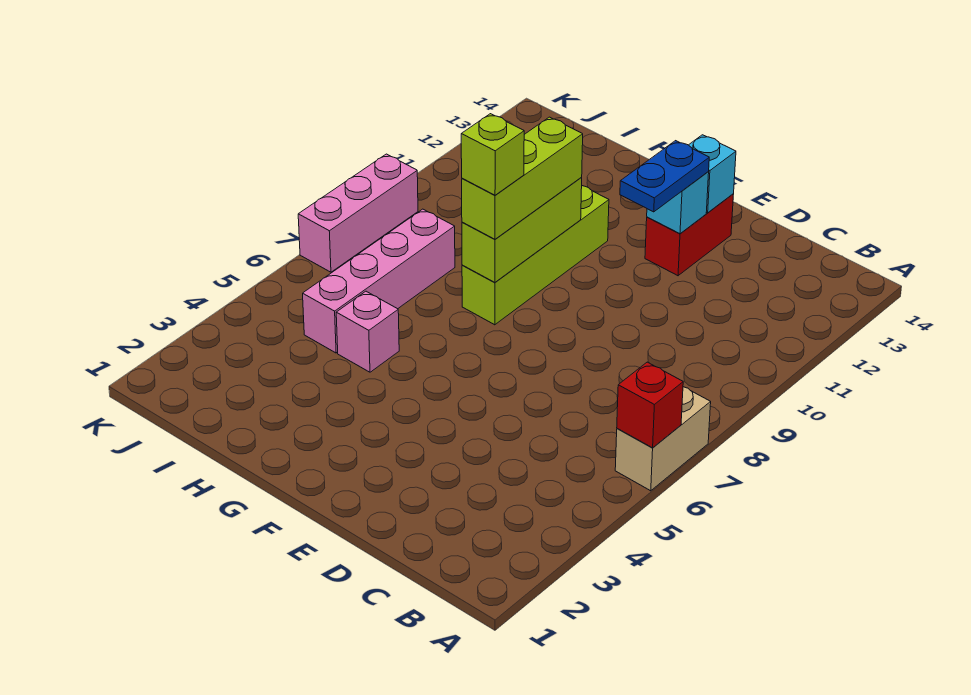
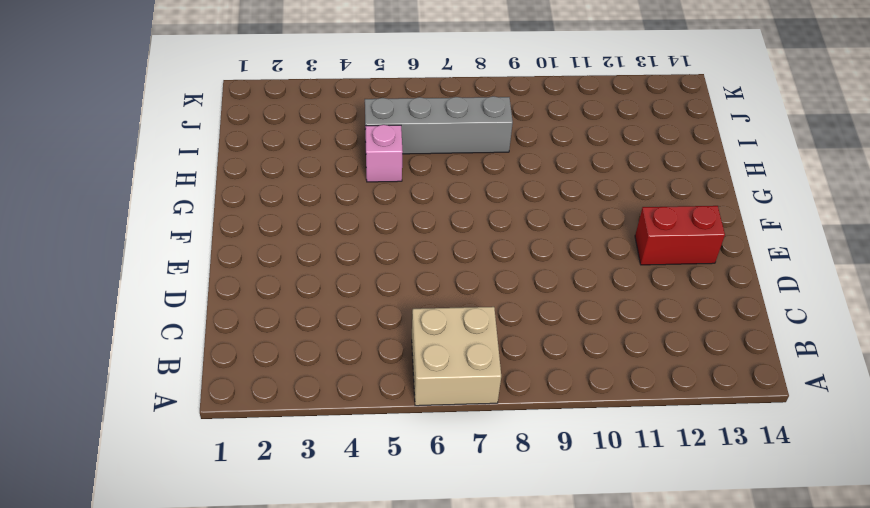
tan 2x2 brick [412,307,501,406] -> tan 1x2 brick [615,387,711,491]
grey 1x4 brick [365,96,513,154] -> pink 1x4 brick [303,209,455,353]
none -> lime 1x4 brick [462,186,609,325]
none -> pink 1x3 brick [298,154,418,272]
none -> red 1x1 brick [617,362,683,448]

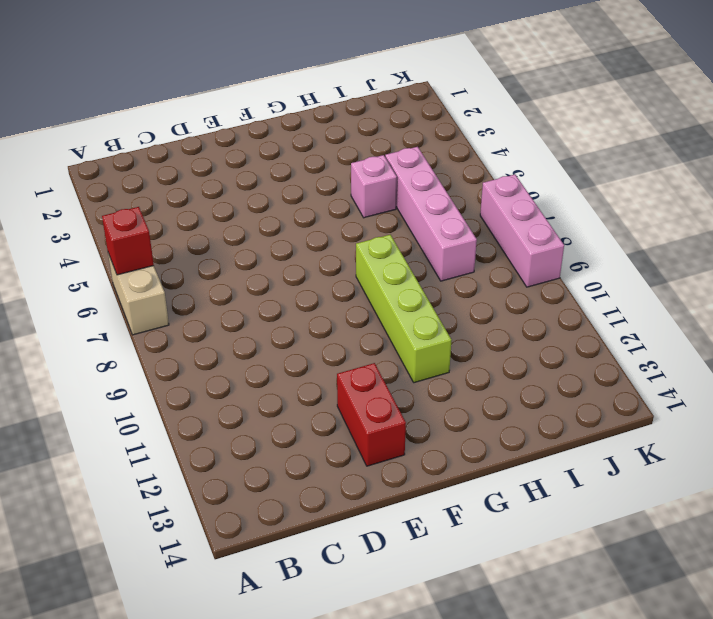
none -> cyan 1x1 brick [647,172,709,234]
none -> cyan 1x1 brick [689,135,736,213]
none -> lime 1x3 brick [462,177,582,282]

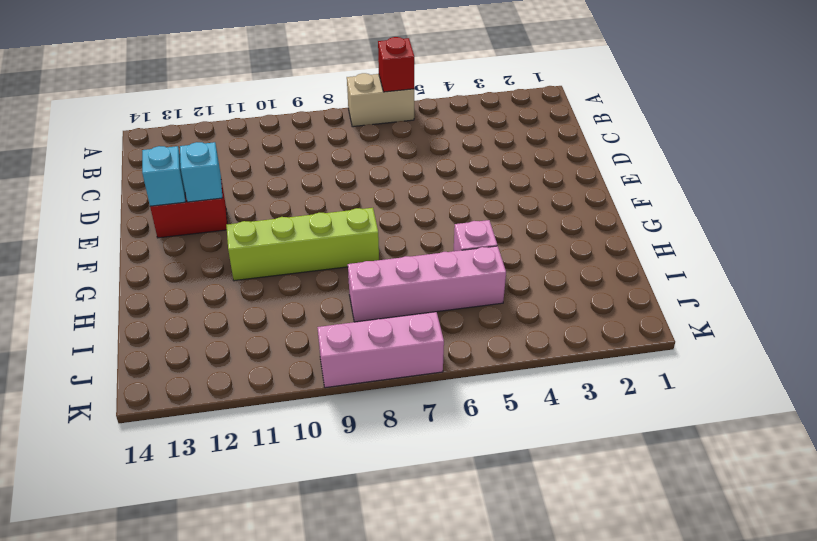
none -> lime 1x3 brick [462,177,582,282]
none -> blue 1x2 plate [620,141,709,212]
none -> lime 1x3 brick [462,117,583,239]

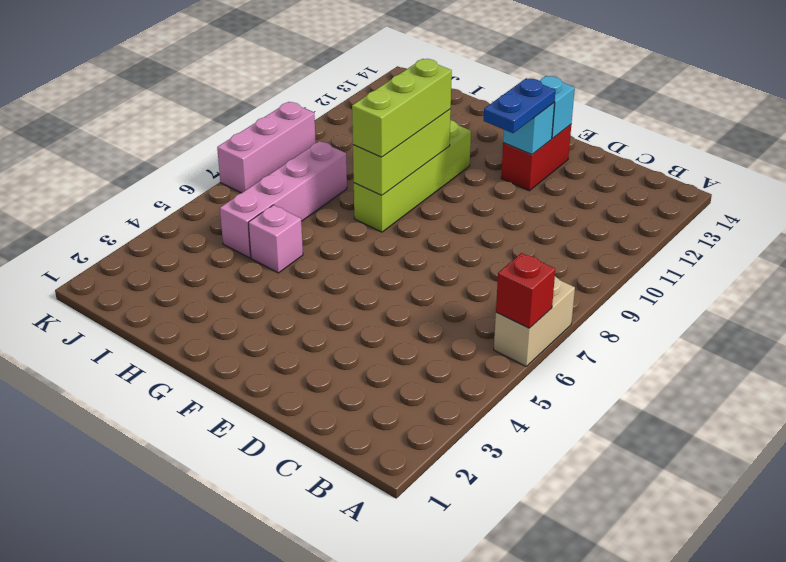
none -> lime 1x1 brick [461,114,524,195]

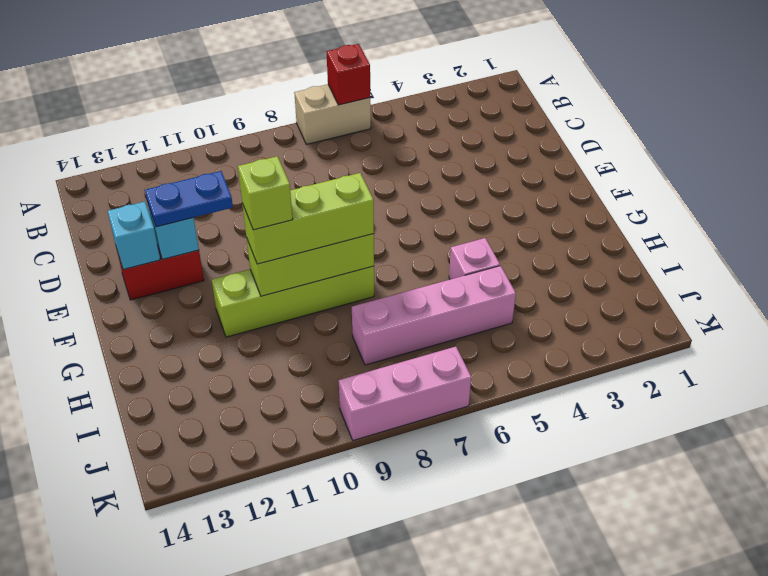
lime 1x1 brick [238,156,293,230] -> lime 1x1 brick moved to [461,114,524,195]

